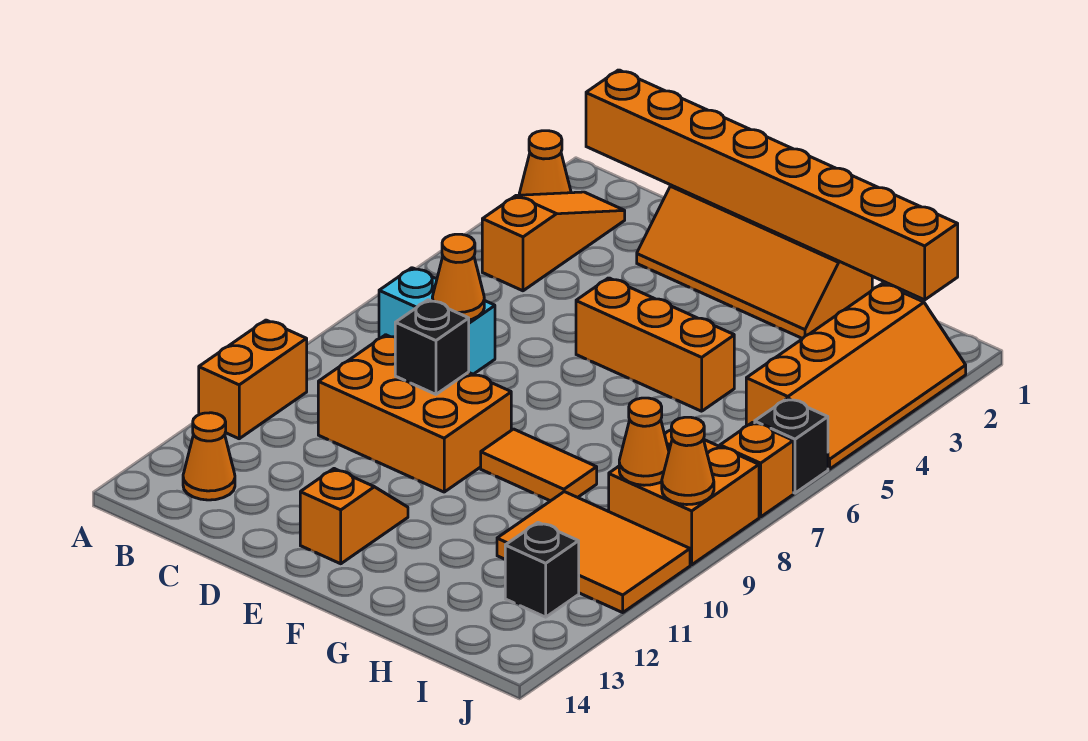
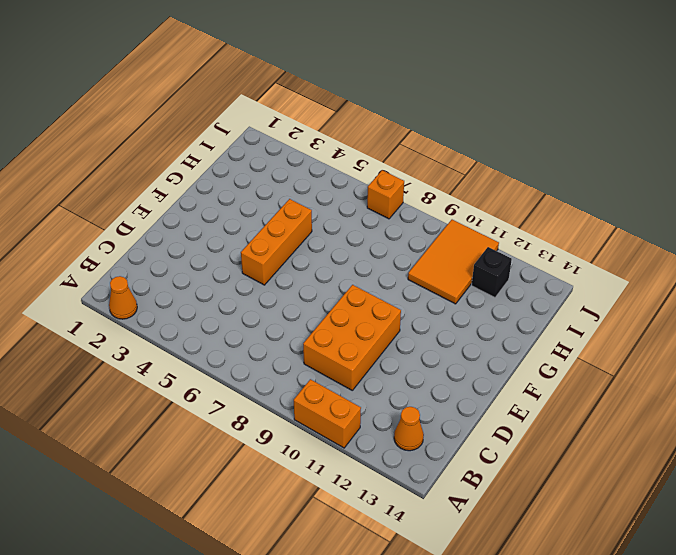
none -> orange 1x3 slope [482,192,625,291]
none -> cyan 1x2 brick [379,268,495,374]
none -> orange 2x4 slope [637,185,872,339]

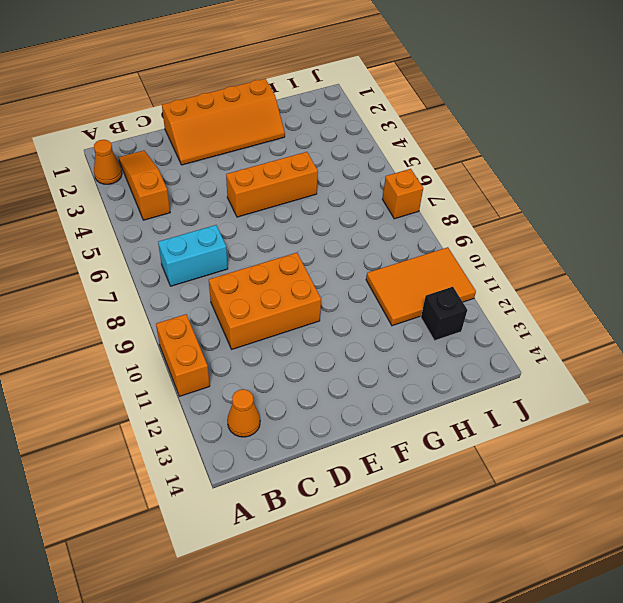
none -> orange 1x2 slope [300,469,408,564]
none -> orange 1x2 tile [481,429,597,501]
none -> orange 2x4 slope [746,284,966,469]

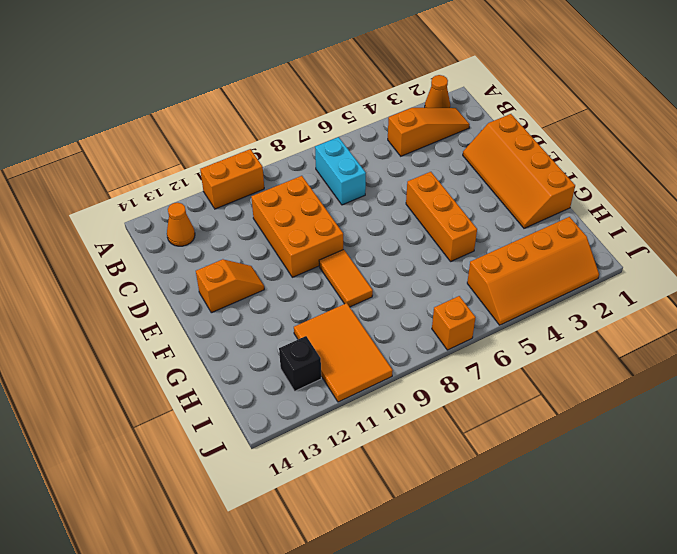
none -> orange 2x2 brick [609,430,759,565]
none -> black 1x1 brick [755,398,828,493]
none -> orange 1x8 brick [586,70,958,300]

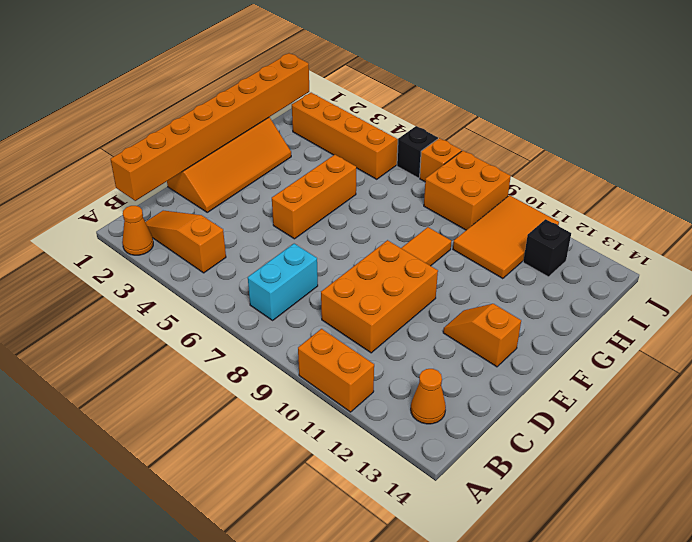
none -> orange 1x1 cone [432,234,484,320]
none -> black 1x1 brick [395,300,469,394]
none -> orange 1x1 cone [619,398,669,485]

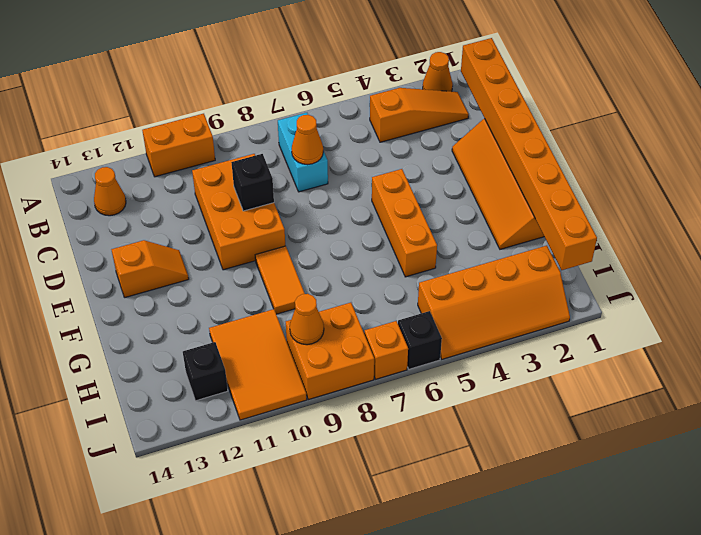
none -> orange 1x1 cone [662,417,714,505]

